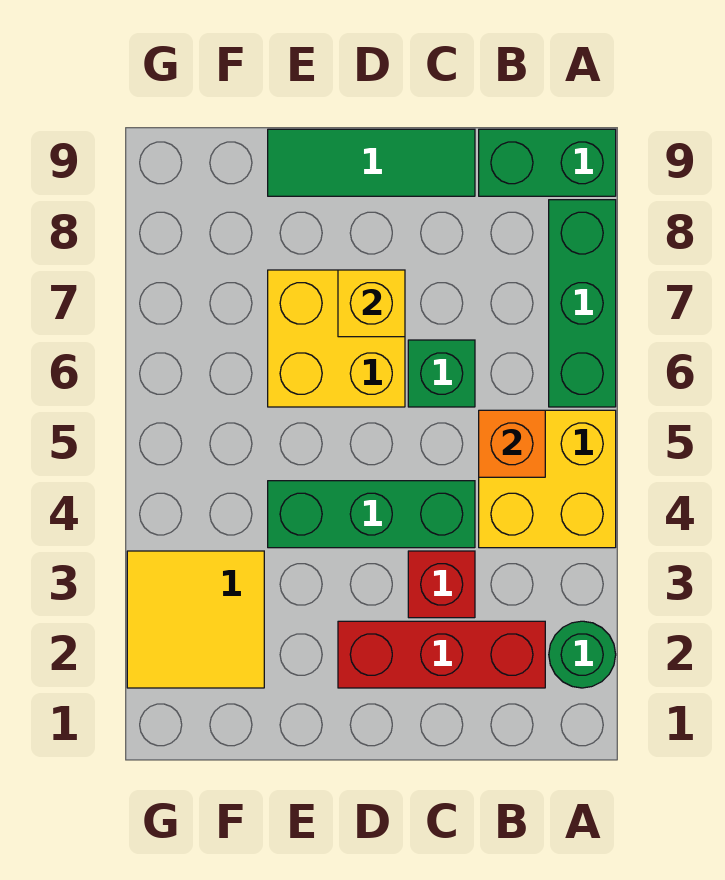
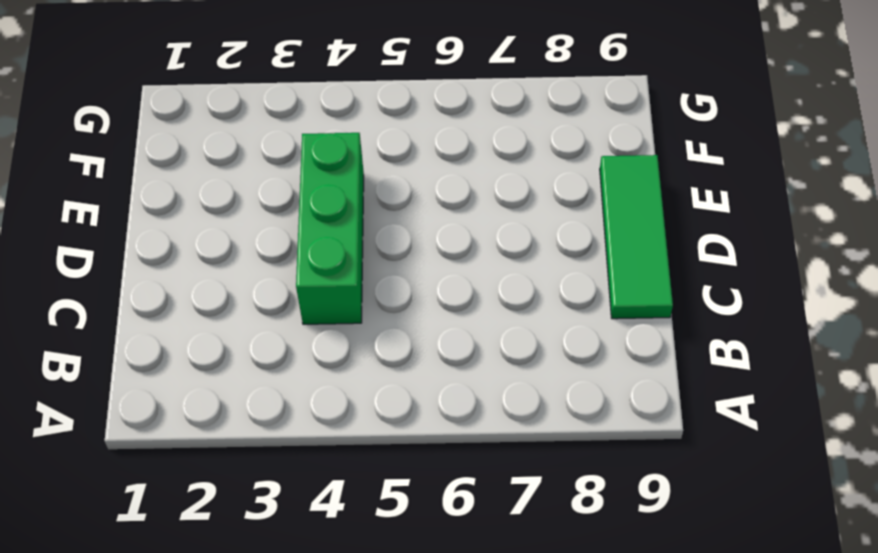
none -> green 1x1 round brick [549,621,616,688]
none -> yellow 2x2 brick [479,410,616,548]
none -> green 1x3 brick [549,200,616,407]

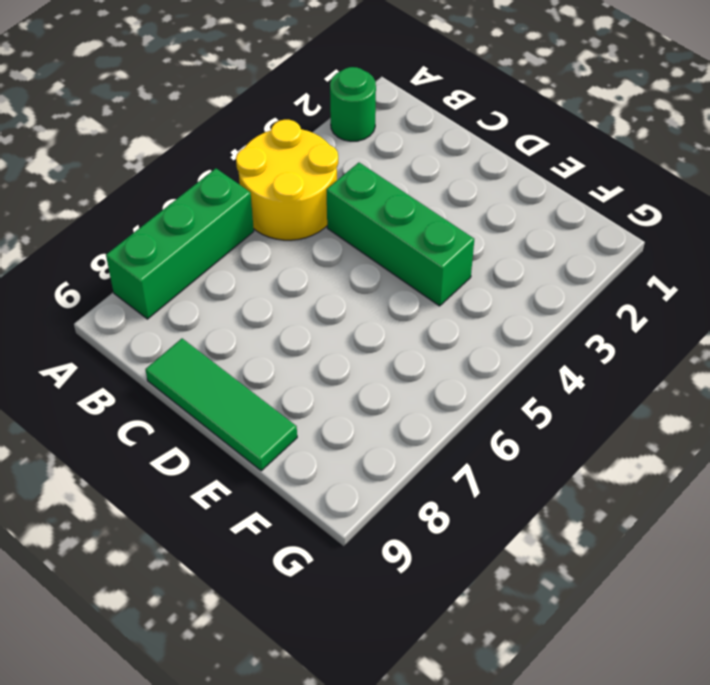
yellow 2x2 round brick [236,120,338,240] -> yellow 2x2 brick [479,410,616,548]
none -> green 1x2 brick [479,129,616,196]
none -> red 1x3 brick [338,621,545,688]
none -> red 1x1 brick [408,551,475,618]

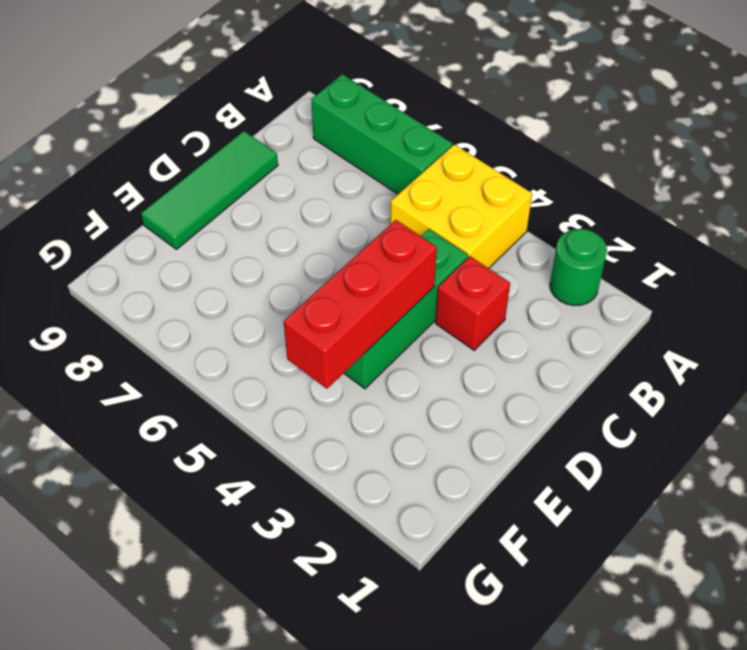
red 1x3 brick [284,220,437,389] -> red 1x3 brick moved to [338,621,545,688]
none -> green 1x2 brick [479,129,616,196]
none -> green 1x1 brick [408,340,475,407]
none -> yellow 2x2 brick [268,270,405,407]

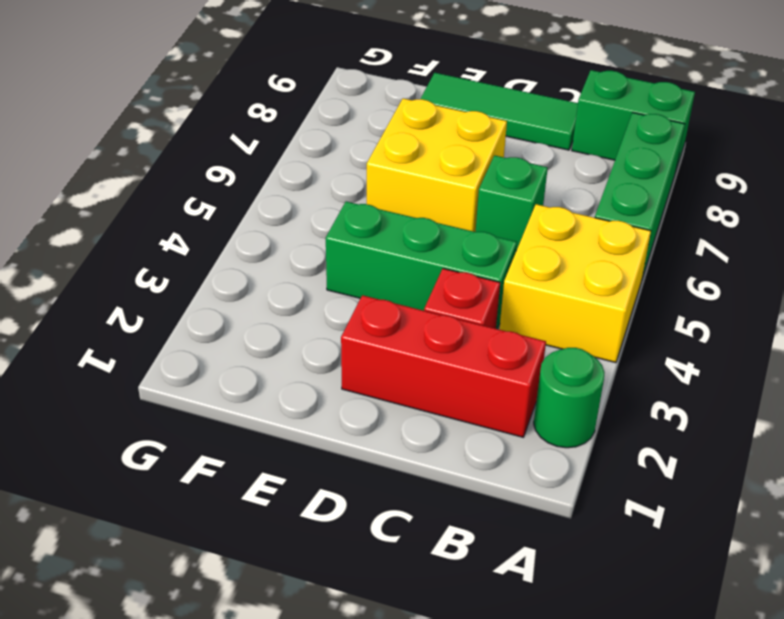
none -> yellow 2x2 tile [127,551,264,688]
none -> orange 1x1 brick [479,410,545,477]
none -> yellow 1x1 brick [338,270,405,337]

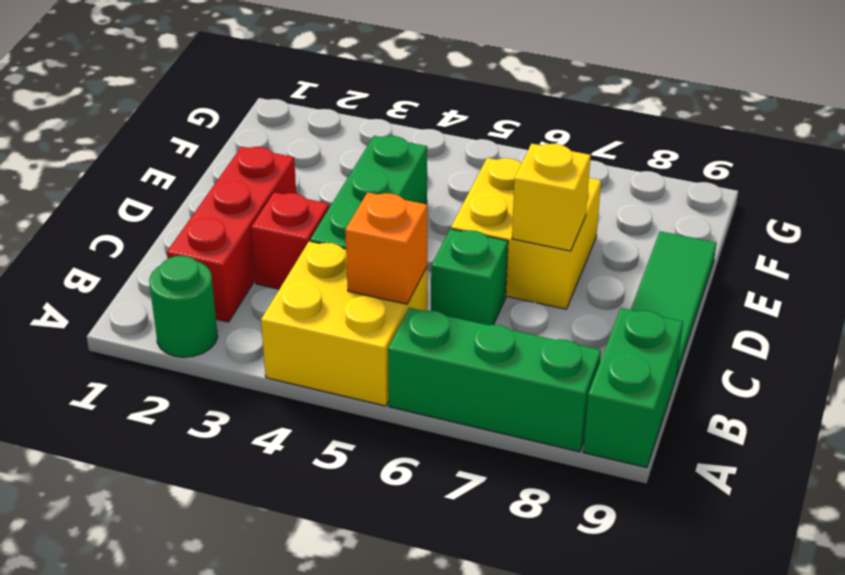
none -> yellow 2x2 tile [127,551,264,688]

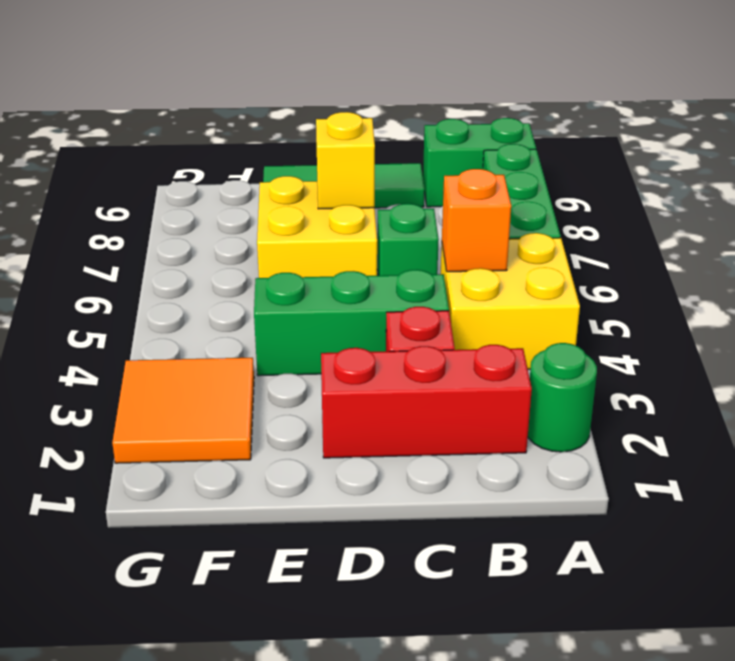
orange 2x2 tile [112,358,254,463] -> yellow 2x2 tile [127,551,264,688]

